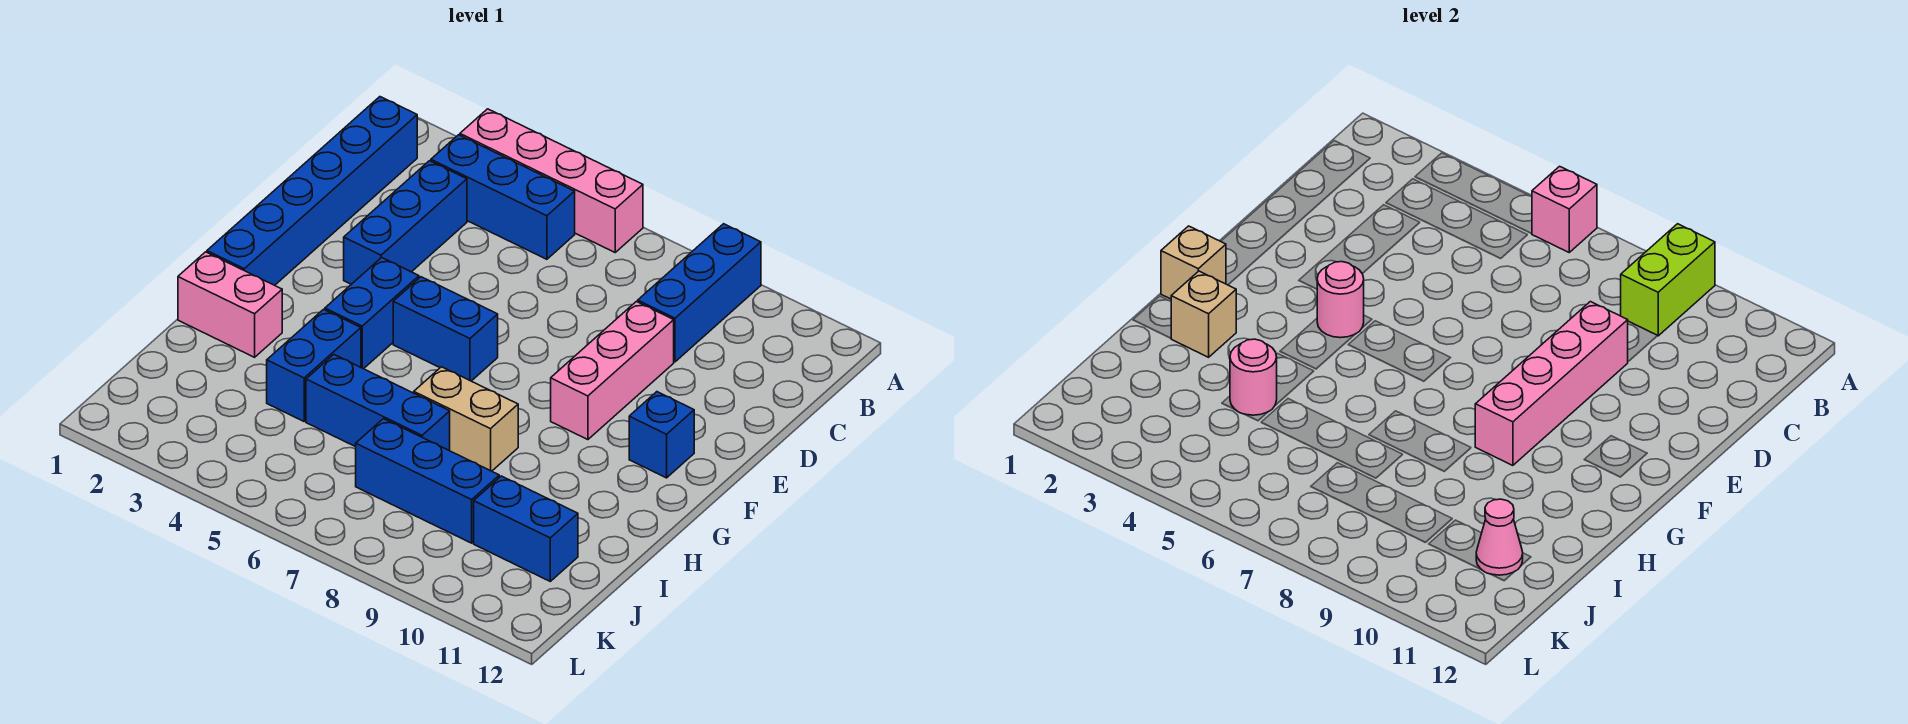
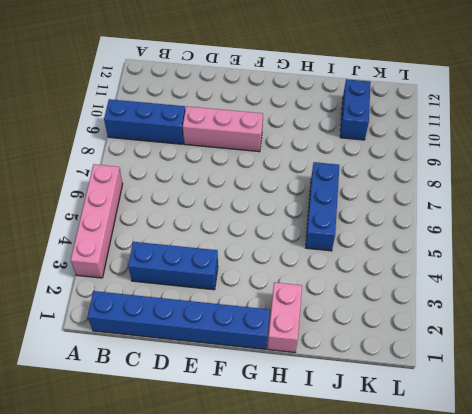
none -> blue 1x3 brick [431,135,575,259]
none -> blue 1x2 brick [325,258,419,369]
none -> blue 1x2 brick [393,277,498,381]

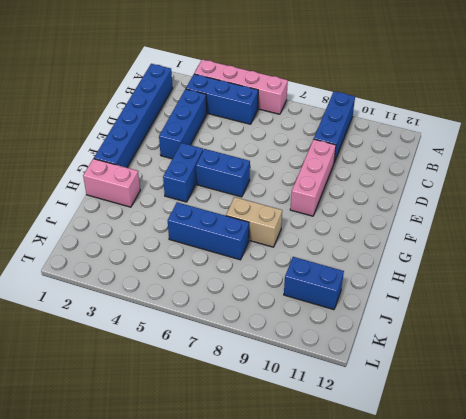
none -> blue 1x1 brick [629,392,694,478]
none -> blue 1x2 brick [267,309,361,421]
none -> blue 1x3 brick [356,419,499,543]

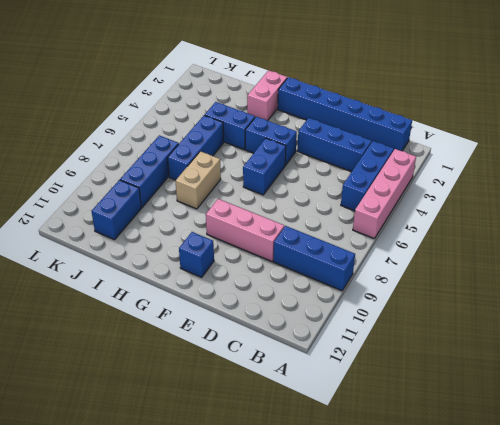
none -> pink 1x1 brick [1532,166,1597,252]
none -> lime 1x2 brick [1621,224,1715,336]
none -> pink 1x4 brick [1475,302,1628,465]

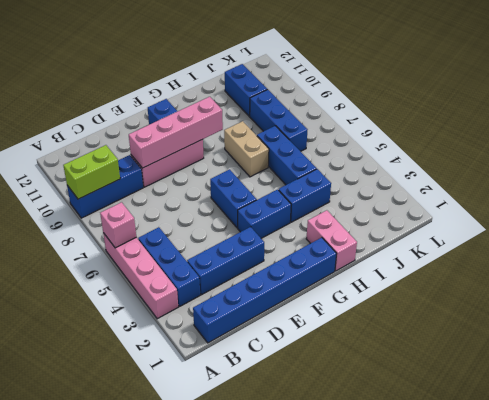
none -> pink 1x1 round brick [1317,262,1364,338]
none -> tan 1x1 brick [1161,226,1226,299]
none -> tan 1x1 brick [1171,271,1236,357]

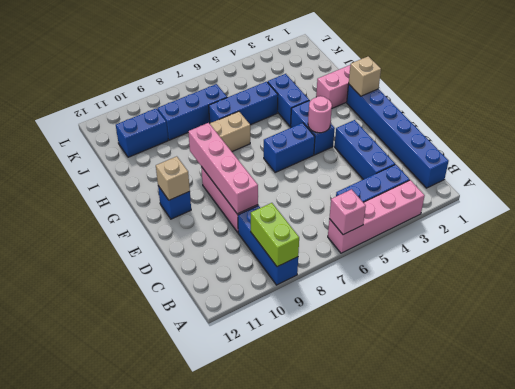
tan 1x1 brick [156,156,190,200] -> tan 1x1 brick moved to [1171,271,1236,357]
none -> pink 1x1 round brick [1230,339,1277,415]
none -> pink 1x1 cone [1476,499,1523,575]

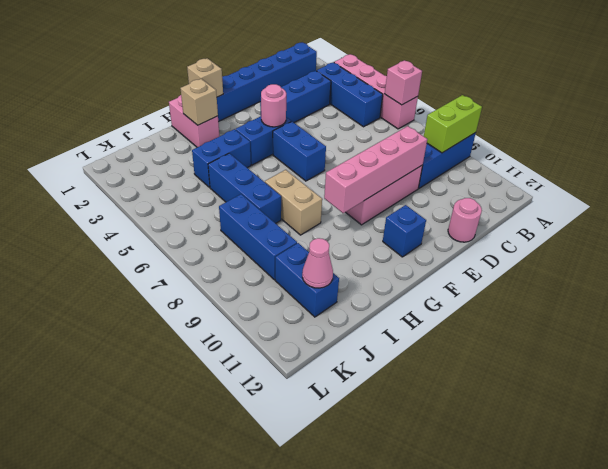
pink 1x1 round brick [448,198,482,242] -> pink 1x1 round brick moved to [1230,339,1277,415]

